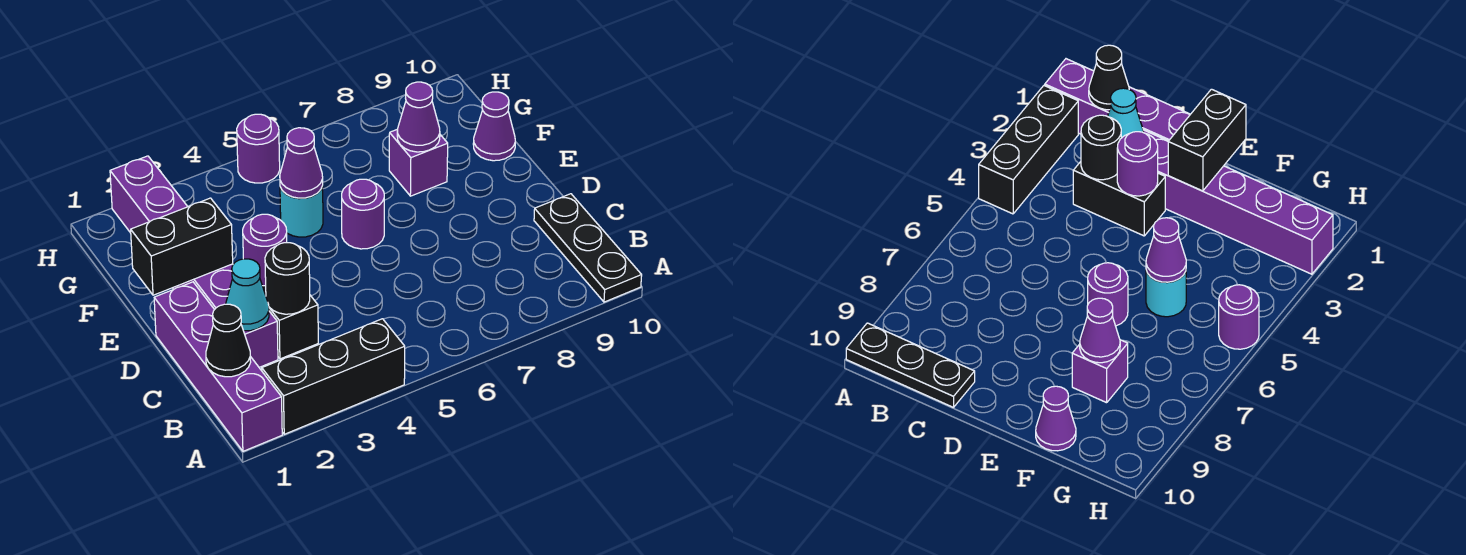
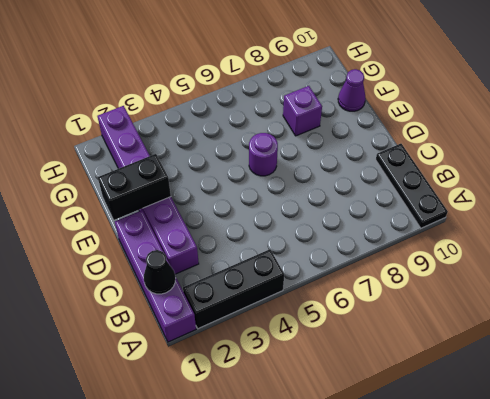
none -> black 1x2 brick [263,286,318,359]
none -> cyan 1x1 round brick [280,186,323,237]
none -> purple 1x1 round brick [237,114,280,183]

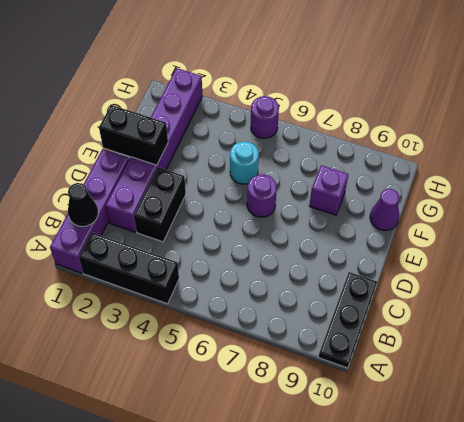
none -> cyan 1x1 cone [226,259,269,331]
none -> black 1x1 round brick [265,243,310,314]
none -> purple 1x1 round brick [243,214,287,286]

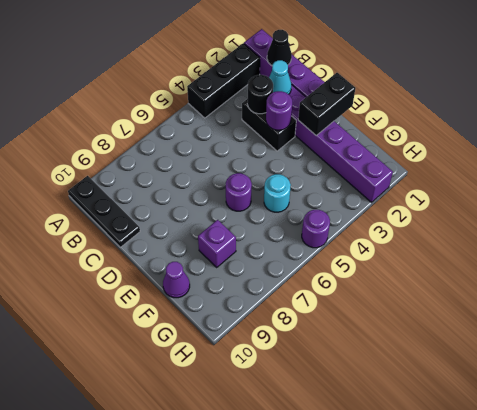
none -> purple 1x1 cone [280,128,323,198]
none -> purple 1x1 cone [397,82,440,152]

